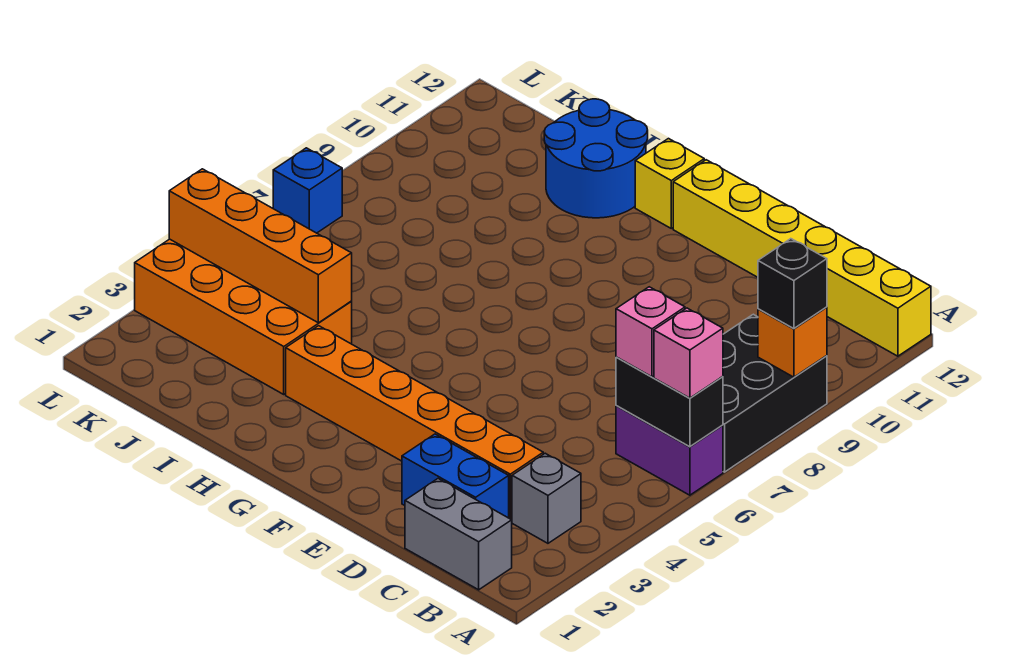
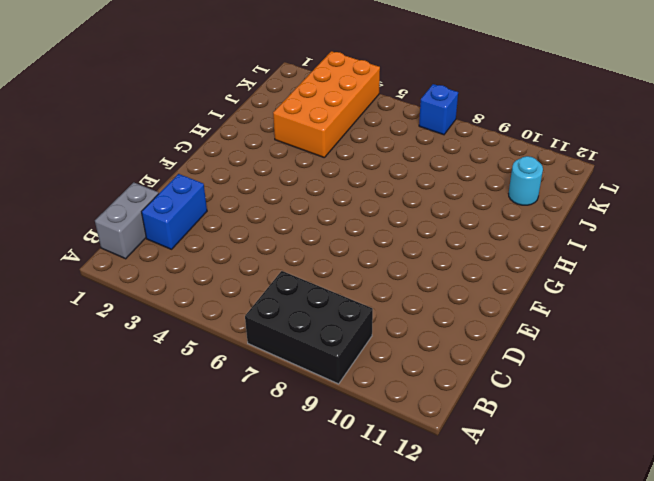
cyan 1x1 round brick [509,156,543,205] -> none
none -> purple 1x2 brick [616,406,723,495]
none -> yellow 1x6 brick [673,160,931,356]
none -> grey 1x1 brick [512,453,581,543]

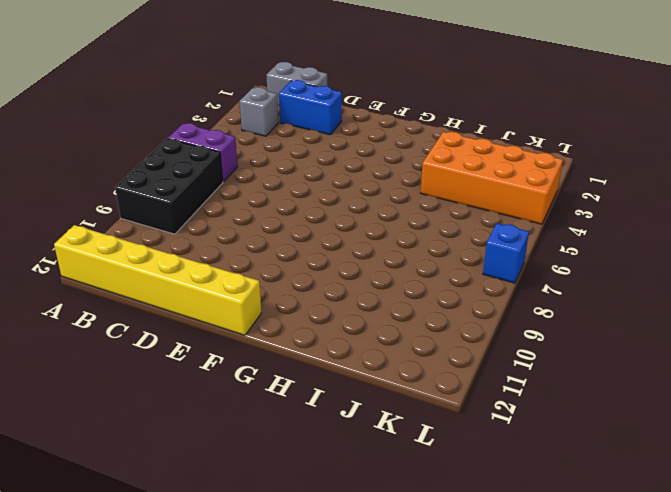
none -> orange 1x6 brick [286,326,543,520]
none -> yellow 1x1 brick [635,139,704,228]
none -> blue 2x2 round brick [544,99,648,218]

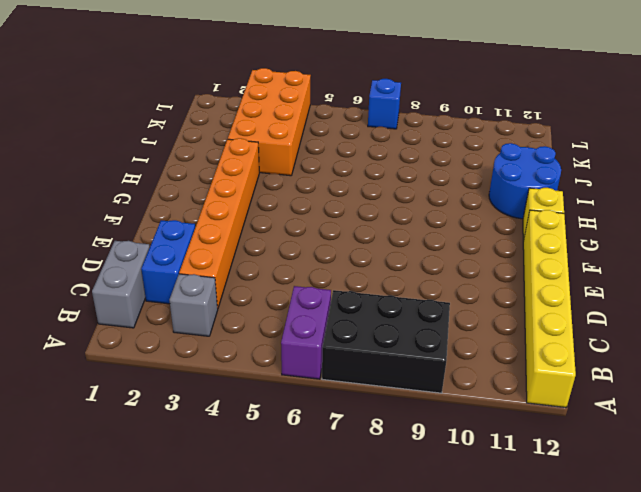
none -> black 1x2 brick [616,357,723,447]
none -> orange 1x1 brick [758,307,827,377]
none -> orange 1x4 brick [169,169,352,323]

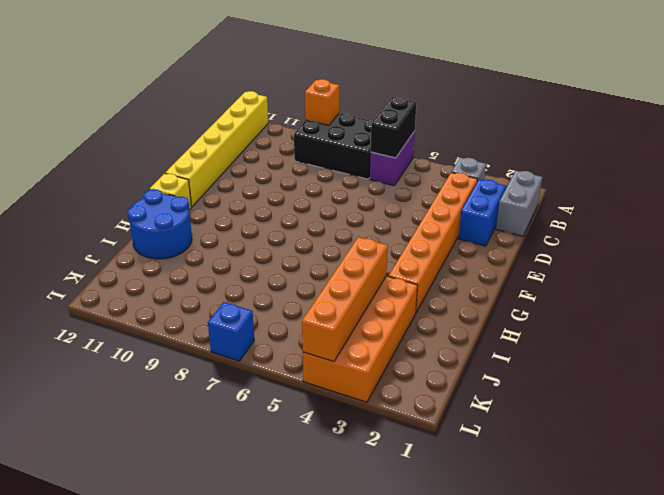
none -> pink 1x1 brick [654,308,723,398]
none -> black 1x1 brick [758,239,827,329]
none -> pink 1x1 brick [616,287,685,377]

